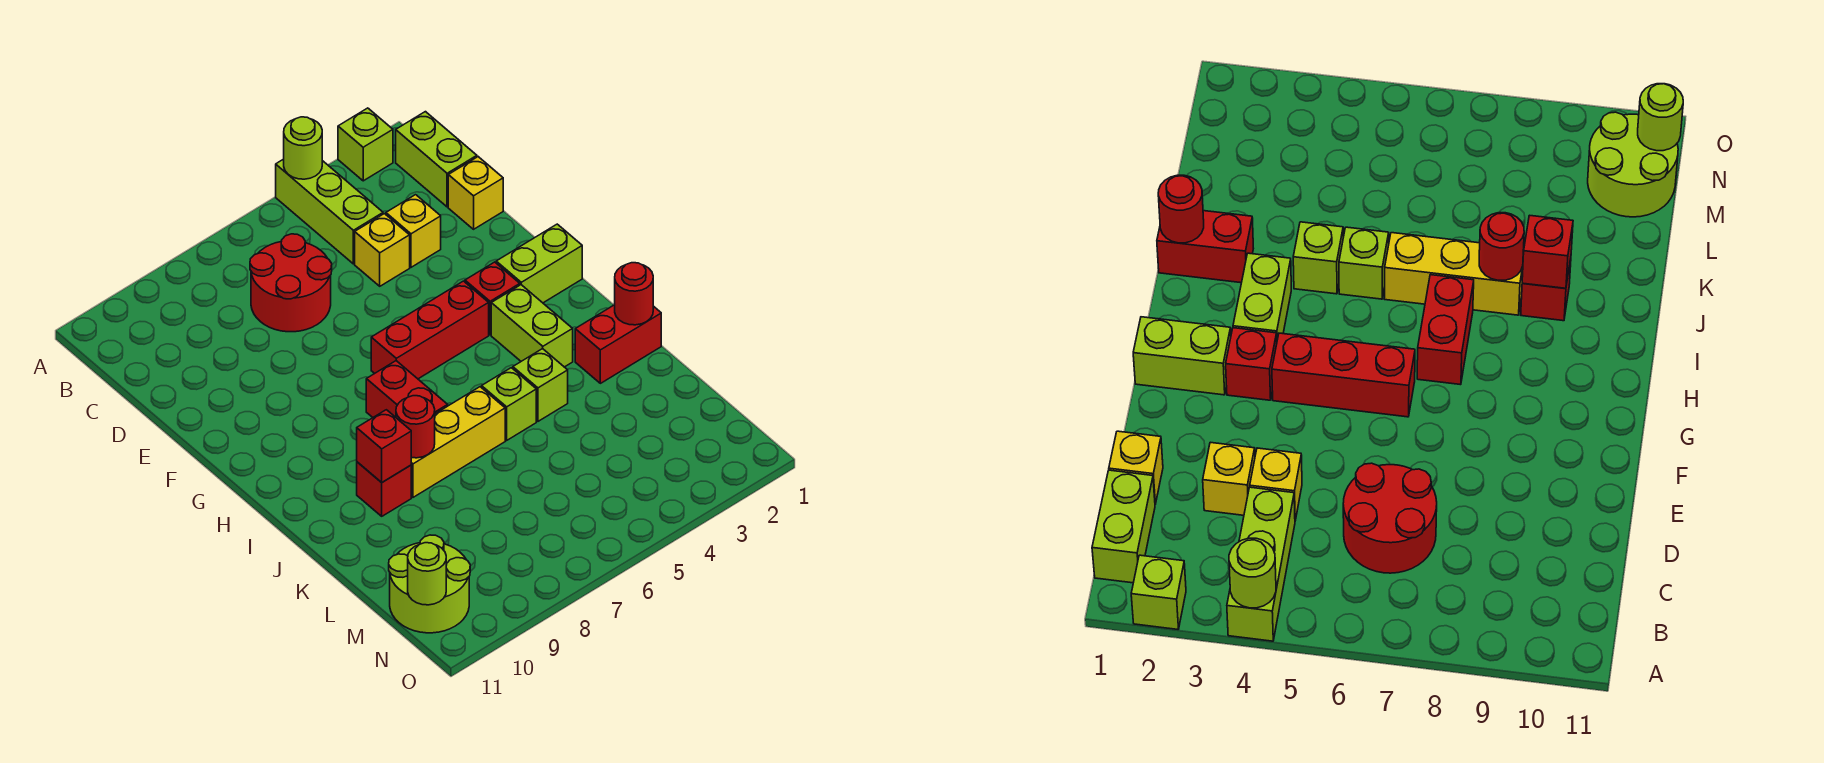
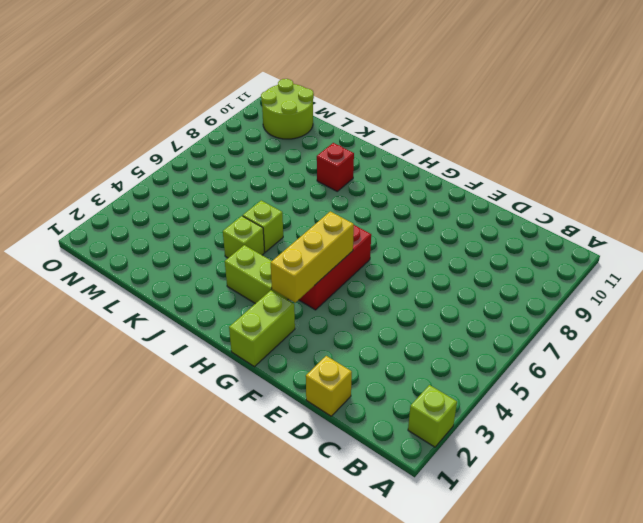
yellow 1x3 brick [271,211,354,303] -> yellow 1x3 brick moved to [411,387,505,497]
none -> lime 1x3 brick [276,159,383,264]
none -> lime 1x2 brick [396,112,477,207]
none -> red 2x2 round brick [250,234,332,332]

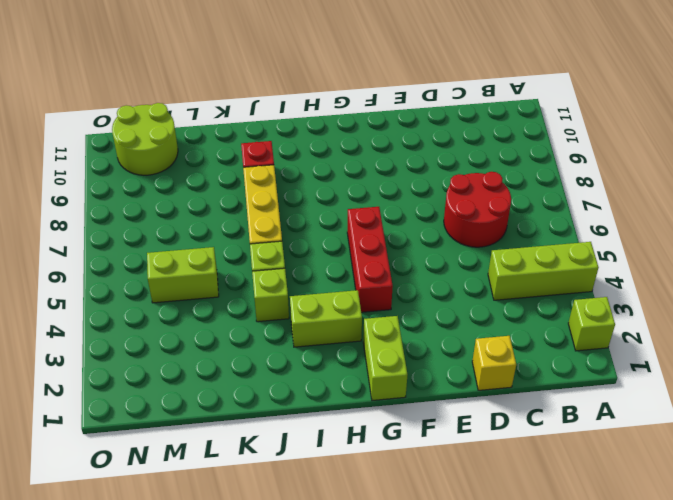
lime 1x2 brick [147,247,219,303] -> lime 1x2 brick moved to [396,112,477,207]
none -> yellow 1x1 brick [386,195,441,267]
none -> yellow 1x1 brick [355,214,410,286]
none -> red 1x1 brick [465,262,520,335]

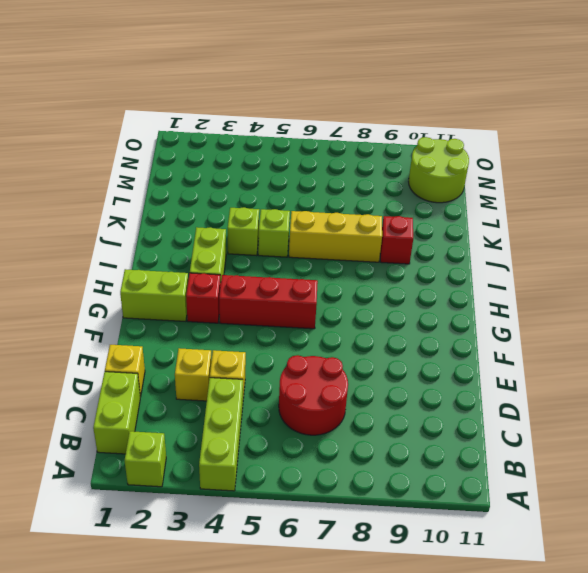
none -> red 1x2 brick [366,361,448,417]
none -> red 1x2 brick [575,305,661,383]
none -> lime 1x1 round brick [284,117,322,179]

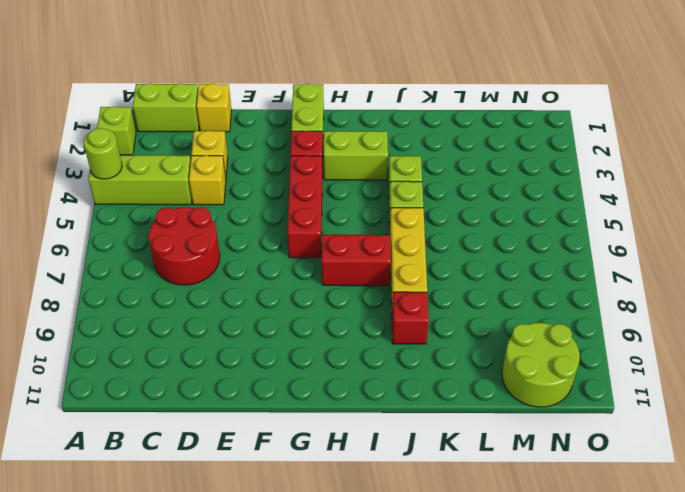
none -> red 1x2 brick [575,305,661,383]
none -> red 1x1 round brick [615,263,653,325]
none -> red 1x1 round brick [396,396,435,458]

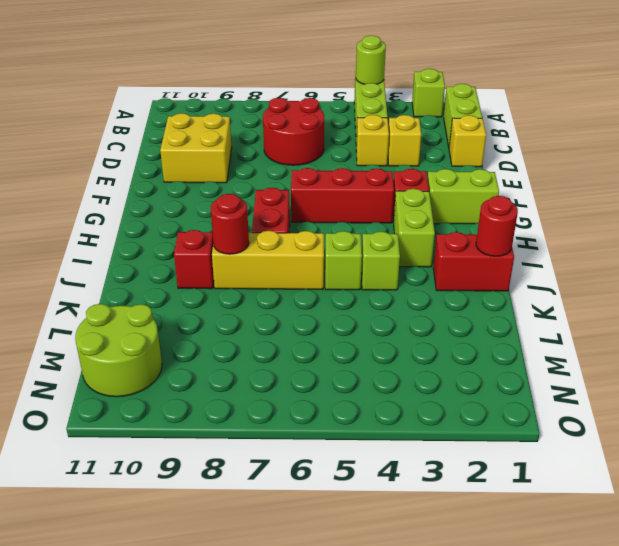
yellow 2x2 brick [160,113,232,183] -> none
none -> red 1x1 brick [357,410,411,482]
none -> lime 1x1 round brick [408,543,446,605]

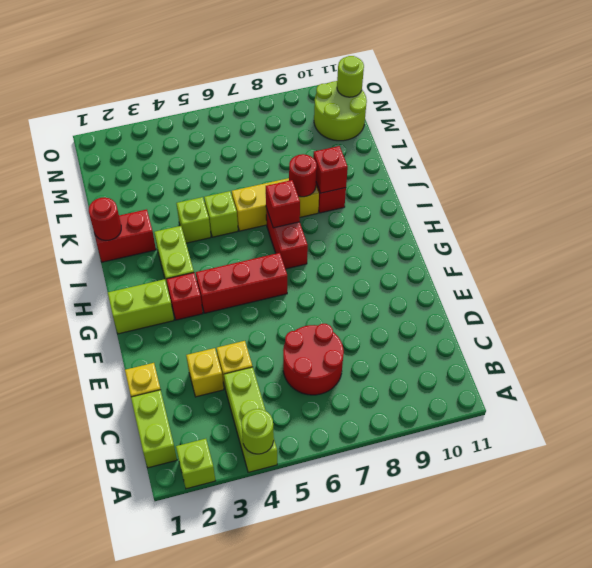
red 1x1 brick [266,180,300,228] -> none

